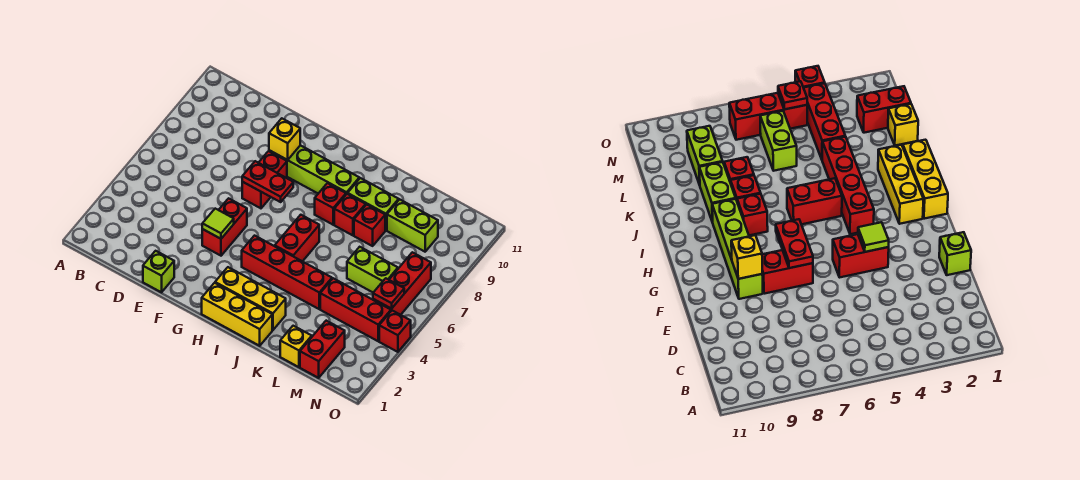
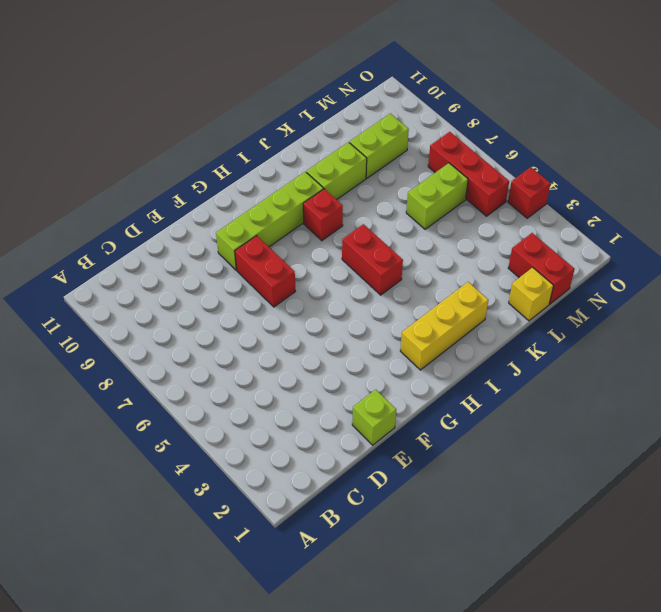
none -> red 1x2 brick [202,198,247,256]
none -> yellow 1x3 brick [202,283,272,346]
none -> red 1x4 brick [242,236,332,309]

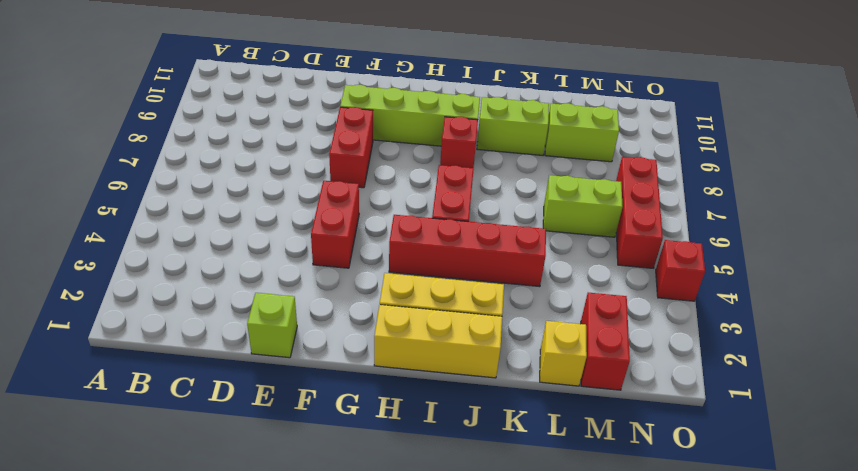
none -> red 1x1 brick [334,194,366,235]
none -> red 1x1 brick [354,205,385,246]
none -> red 1x3 brick [320,278,391,341]

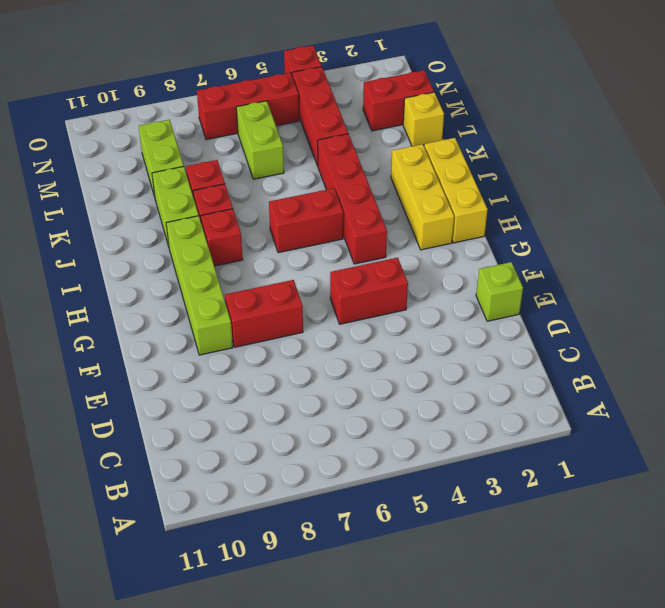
none -> lime 1x1 tile [202,209,234,239]
none -> red 1x2 plate [242,161,293,202]
none -> yellow 1x1 brick [269,118,300,160]

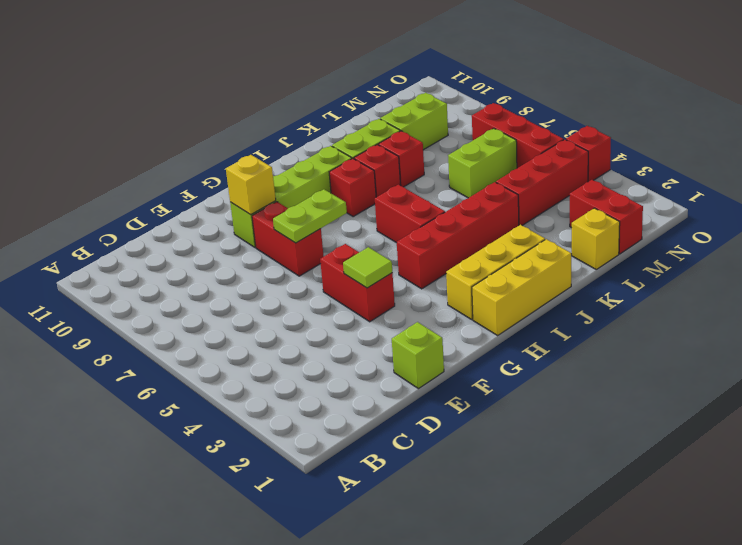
lime 1x2 plate [273,189,347,243] -> red 1x2 plate [242,161,293,202]
none -> red 1x1 plate [373,278,404,309]

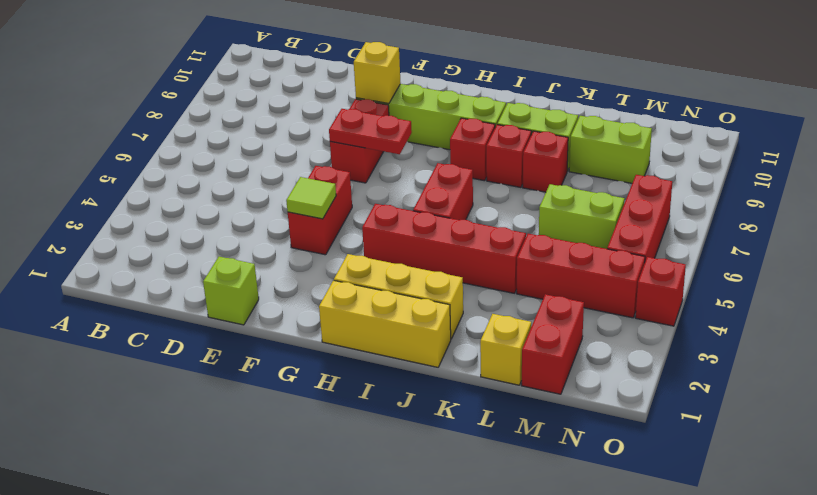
none -> red 1x1 plate [373,278,404,309]

